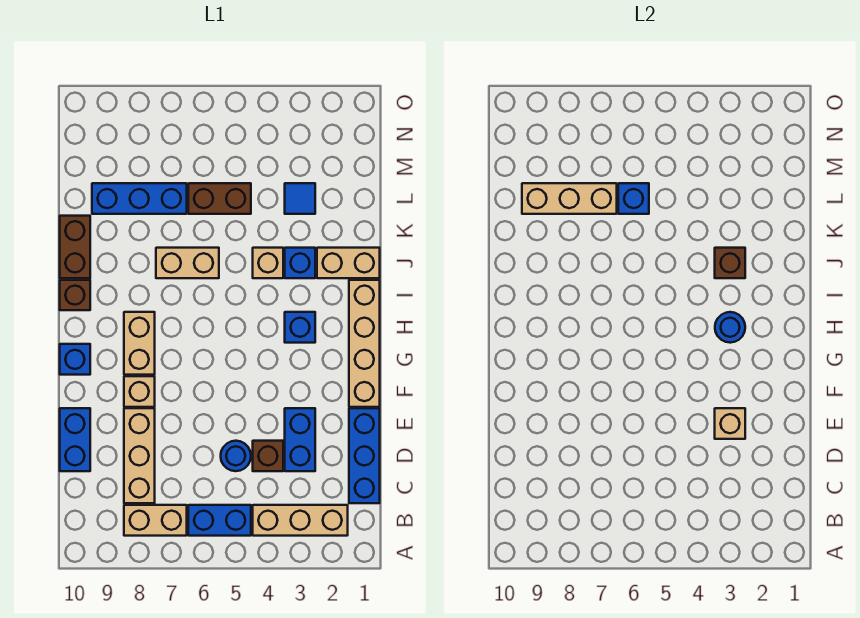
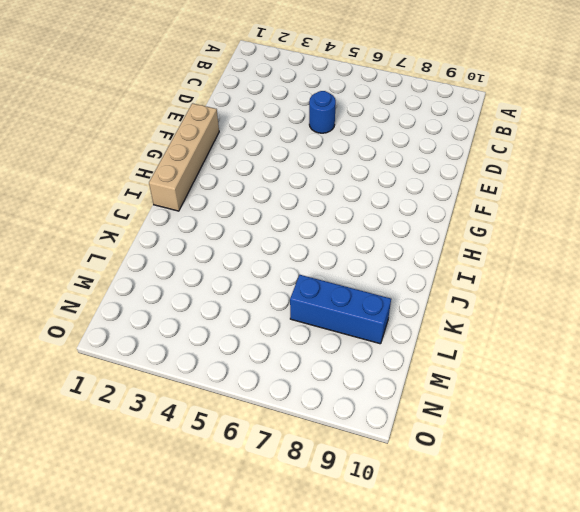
none -> tan 1x3 brick [253,505,348,536]
none -> blue 1x2 brick [188,505,251,536]
none -> tan 1x2 brick [124,505,187,536]

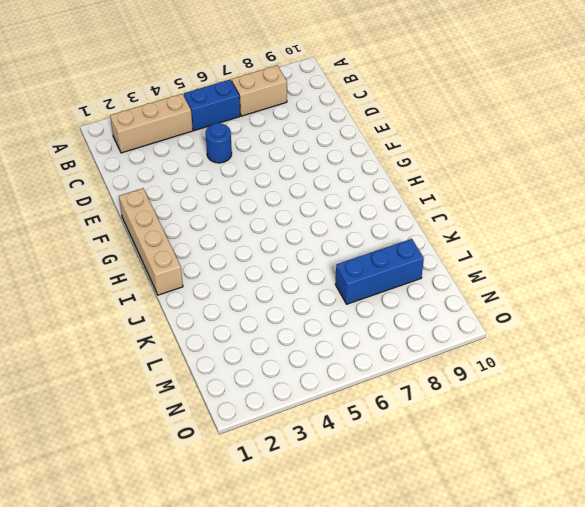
none -> blue 1x3 brick [349,408,380,503]
none -> tan 1x3 brick [124,408,155,503]
none -> blue 1x2 brick [285,408,315,471]

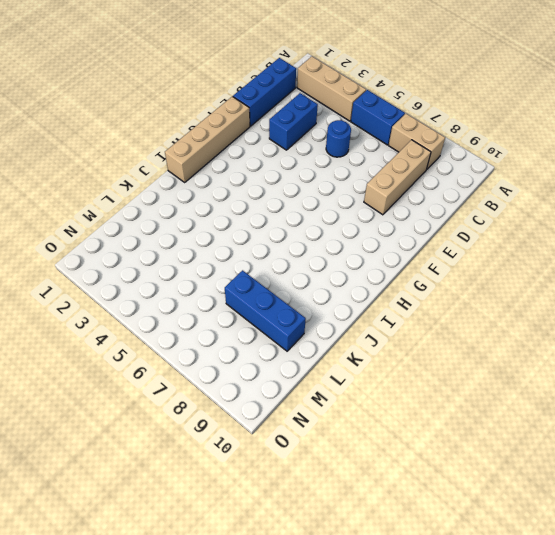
none -> brown 1x1 brick [253,441,283,471]
none -> blue 1x2 brick [60,408,90,471]
none -> tan 1x1 brick [124,376,155,407]

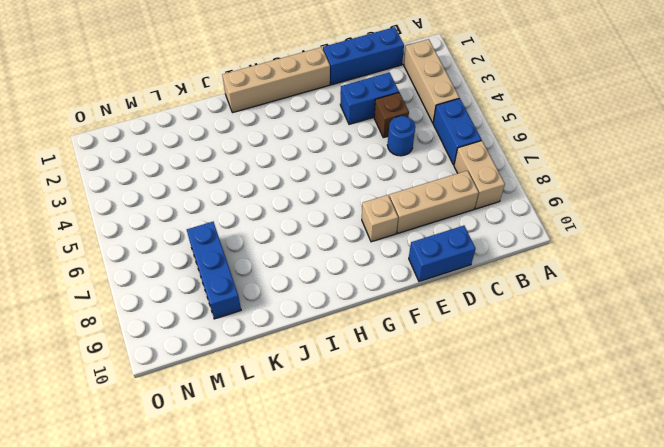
none -> tan 1x2 brick [124,312,155,375]
none -> blue 1x1 brick [60,344,90,375]
none -> blue 1x1 brick [285,312,315,343]

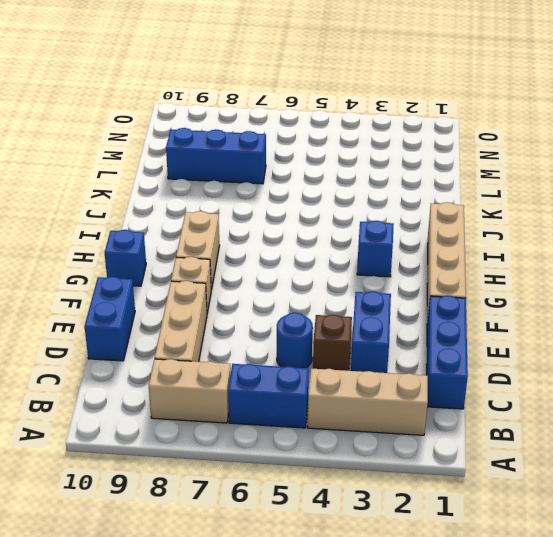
none -> brown 1x1 brick [60,280,90,310]
none -> tan 1x2 brick [317,248,380,278]
none -> blue 1x1 brick [285,248,315,278]

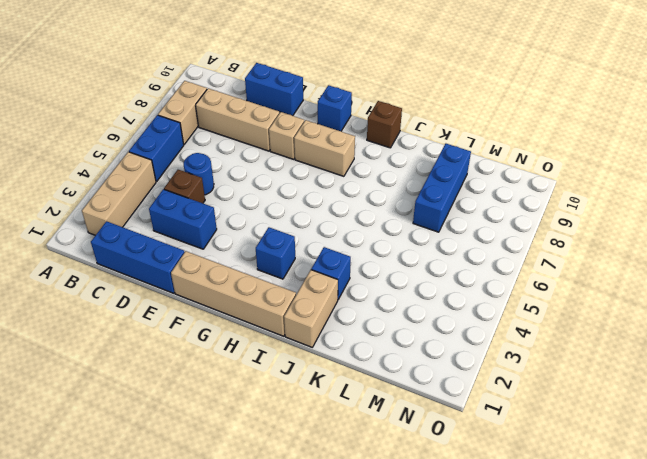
none -> tan 1x1 brick [253,248,283,278]
none -> tan 1x2 brick [156,248,219,278]
none -> brown 1x2 brick [60,216,90,278]

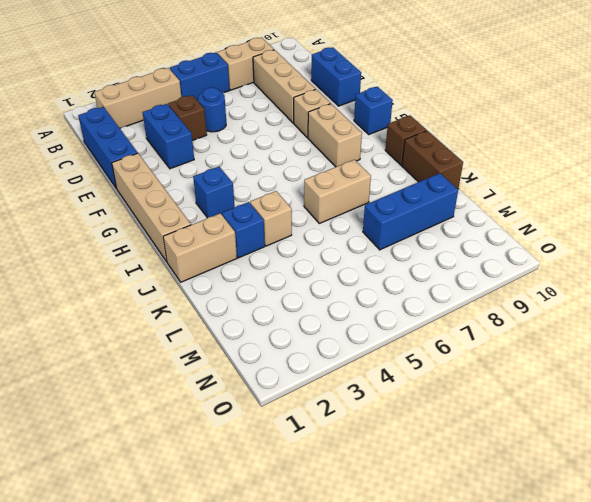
none -> blue 1x1 tile [285,183,315,214]
none -> brown 1x2 brick [188,183,251,214]
none -> tan 1x1 brick [715,408,745,439]

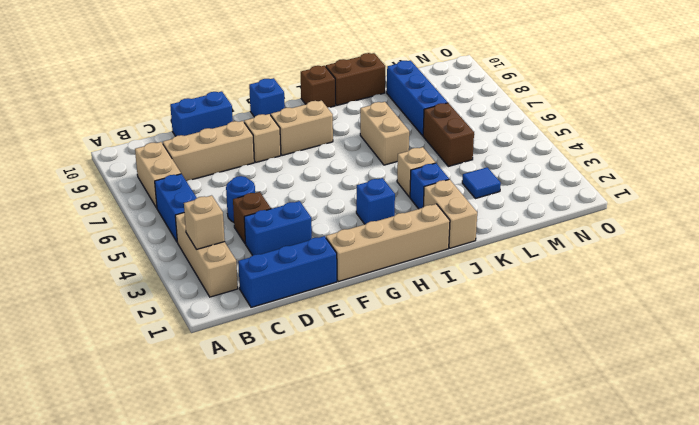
tan 1x1 brick [184,195,225,249] -> tan 1x1 brick moved to [715,408,745,439]
none -> blue 1x1 round brick [715,312,745,343]
none -> brown 1x1 brick [715,248,745,278]
none -> blue 1x1 brick [618,183,649,214]

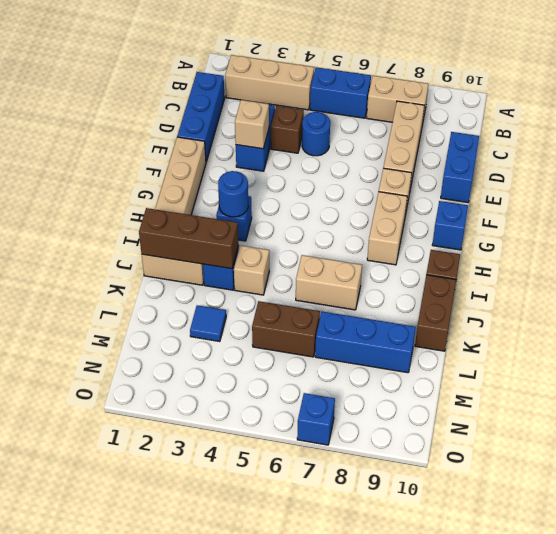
brown 1x3 brick [139,208,238,269] -> brown 1x1 brick [715,248,745,278]
blue 1x1 brick [297,393,335,445] -> blue 1x1 brick moved to [618,183,649,214]
none -> tan 1x3 brick [522,183,617,214]

